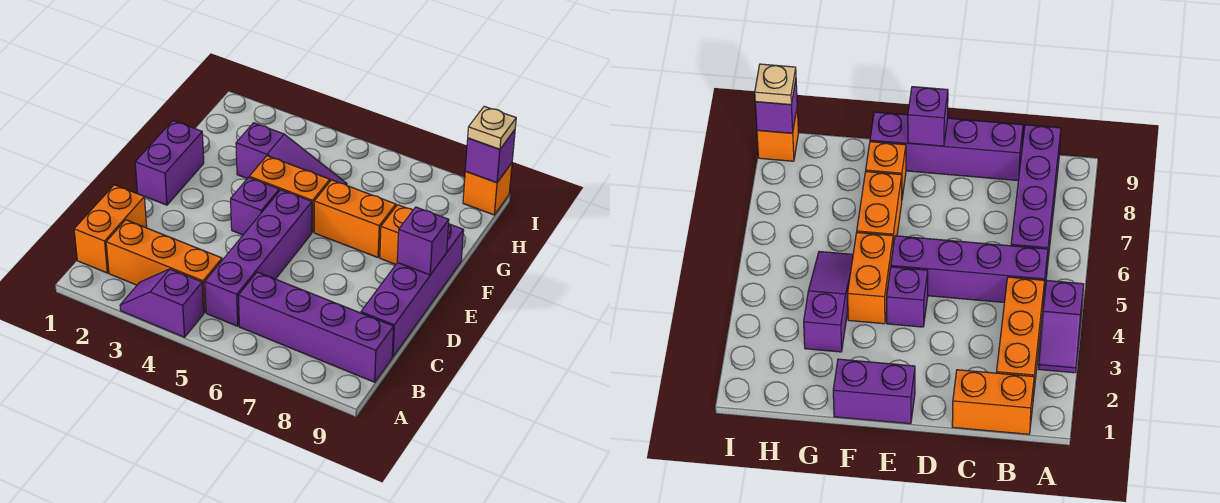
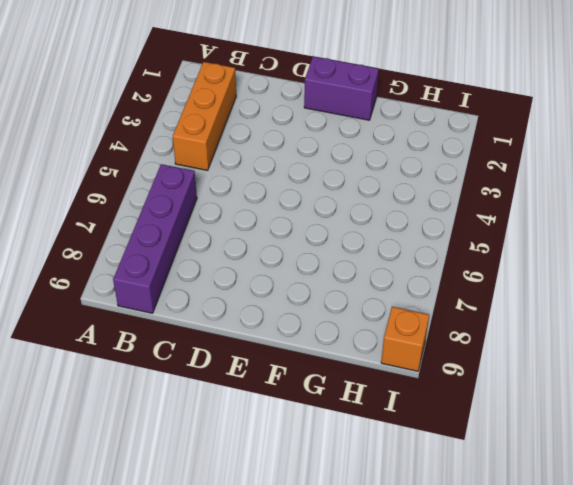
none -> purple 1x2 slope [120,269,204,337]
none -> orange 1x2 brick [74,185,147,273]
none -> purple 1x4 brick [205,190,312,326]

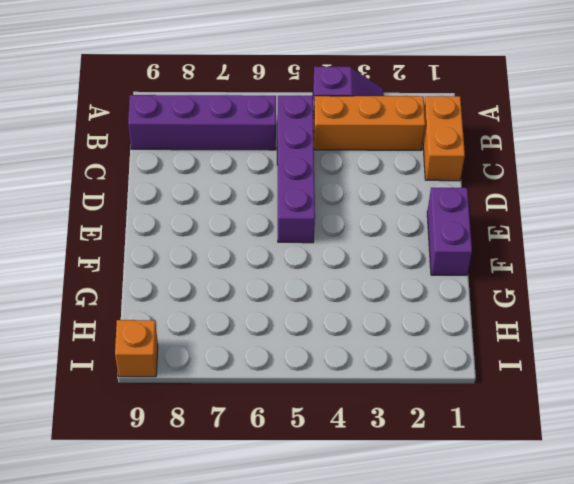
none -> purple 1x4 brick [361,224,464,357]
none -> purple 1x1 brick [231,178,279,235]
none -> orange 1x2 brick [249,156,330,232]

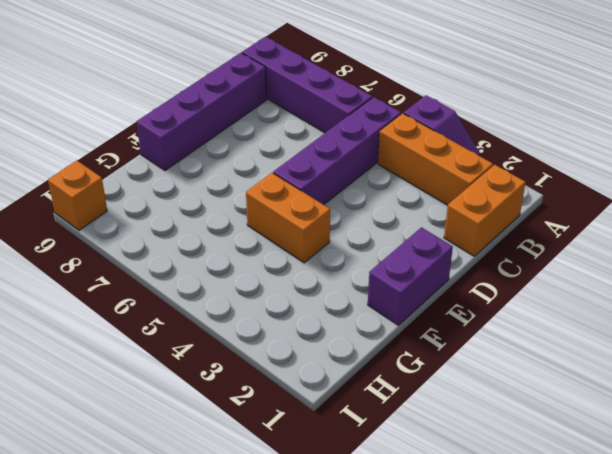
none -> purple 1x1 brick [231,178,279,235]
none -> orange 1x2 brick [314,180,396,257]
none -> orange 1x1 brick [380,205,413,264]

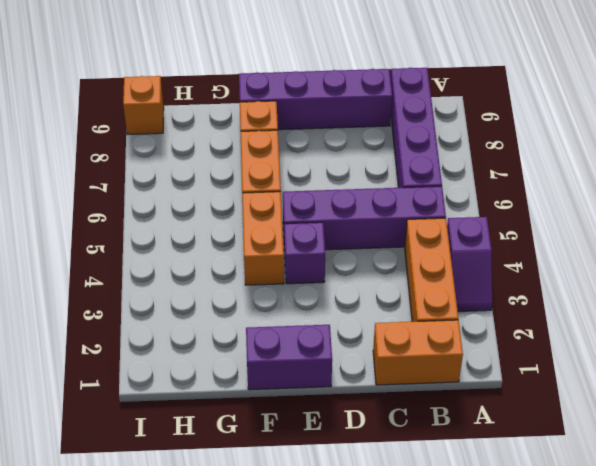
none -> purple 1x3 slope [236,123,347,185]
none -> purple 1x1 brick [397,207,449,275]
none -> purple 1x1 brick [465,130,515,183]

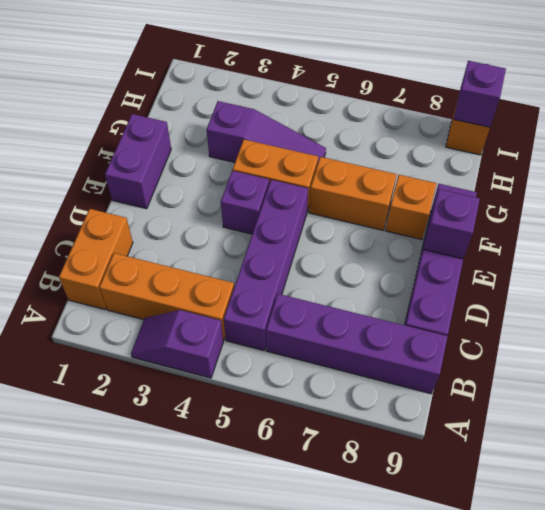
none -> tan 1x1 plate [468,106,516,149]

